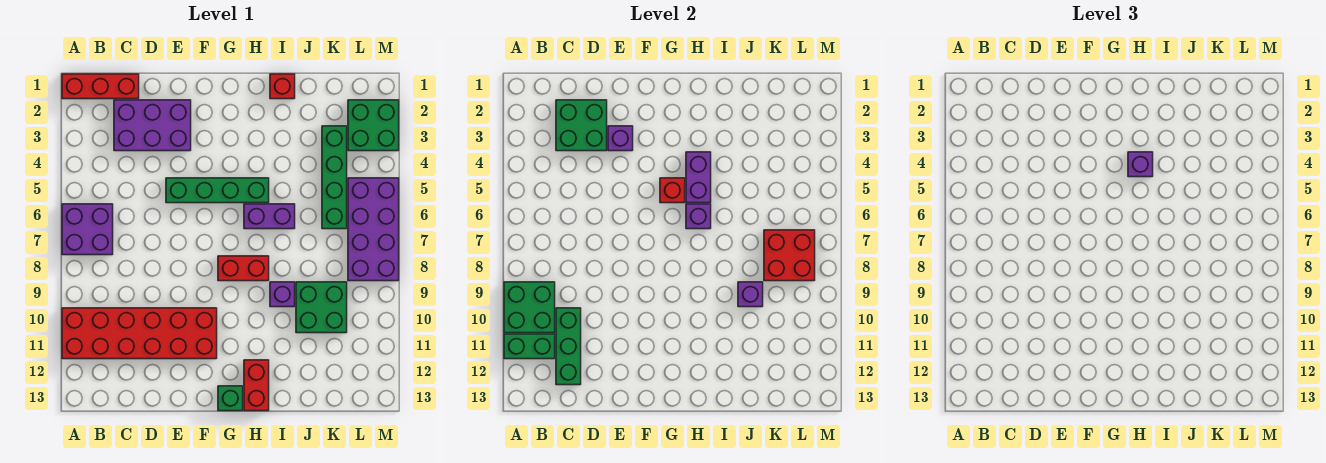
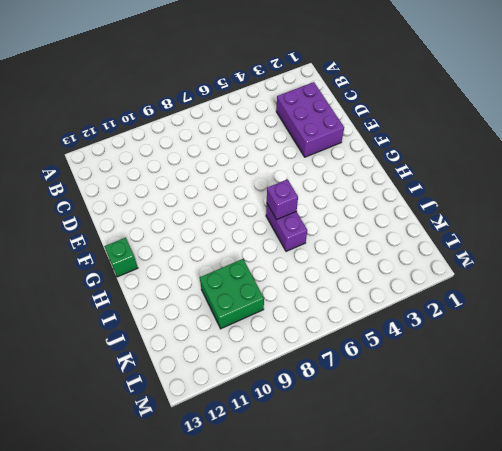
none -> red 1x3 brick [62,74,139,99]
none -> purple 2x2 brick [62,204,113,255]
none -> red 2x6 brick [62,308,217,359]

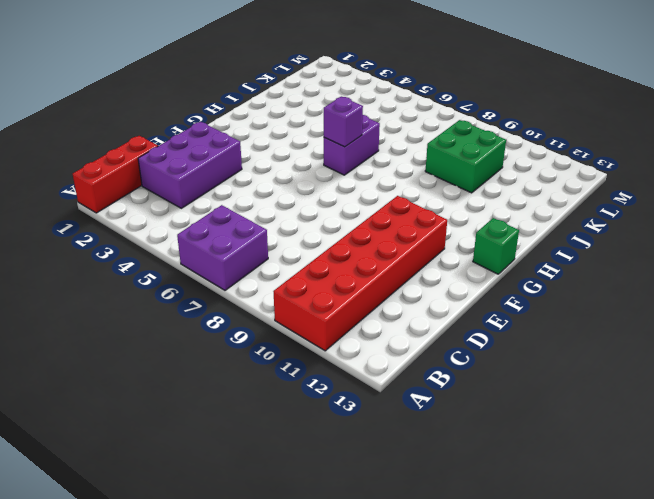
none -> green 1x4 brick [166,178,269,203]
none -> red 1x2 brick [218,256,269,281]
none -> red 1x2 brick [244,360,269,411]

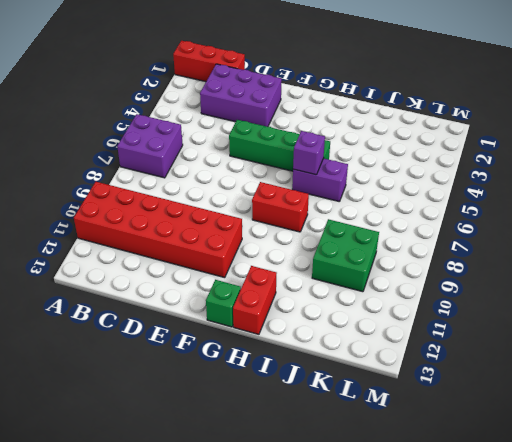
none -> red 1x1 brick [270,74,295,99]
none -> purple 1x1 brick [270,282,295,307]
none -> green 1x4 brick [322,126,347,229]

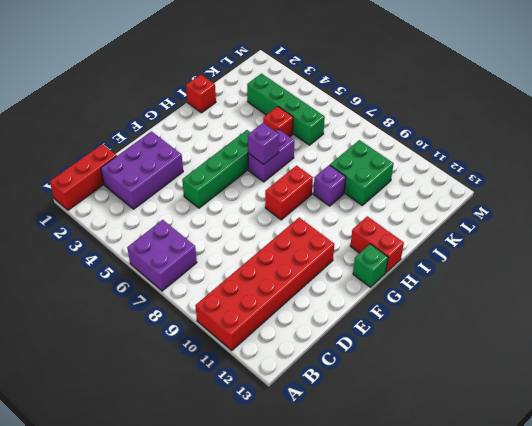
red 1x1 brick [263,107,293,137] -> red 1x1 brick moved to [660,178,685,203]
none -> green 2x2 brick [348,100,399,151]
none -> purple 2x4 brick [348,178,399,281]
none -> green 2x2 brick [504,282,555,333]

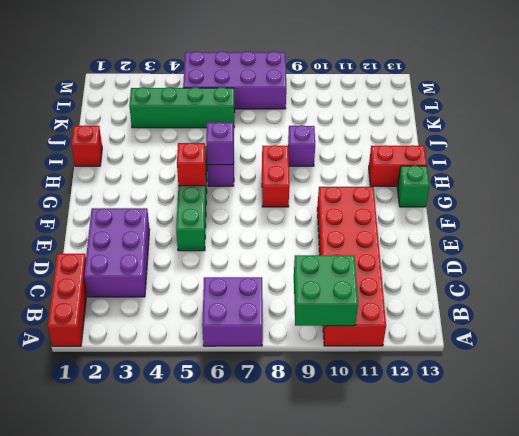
none -> green 2x2 brick [296,282,347,333]
none -> green 2x2 brick [348,100,399,151]
none -> green 1x2 brick [504,334,555,359]

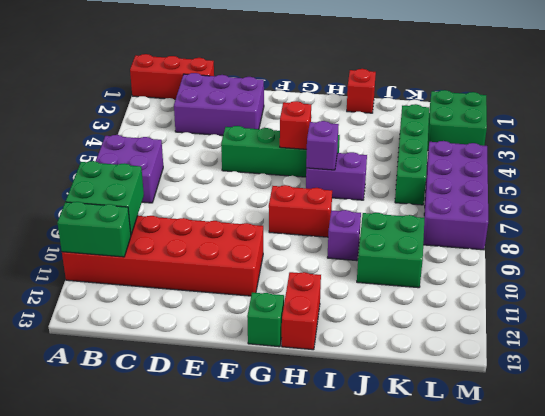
none -> green 2x2 brick [556,100,607,151]
none -> green 1x3 brick [556,308,581,385]
none -> purple 1x1 brick [608,126,633,151]

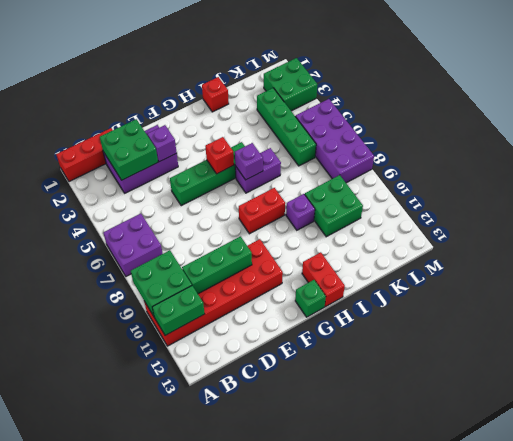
green 1x3 brick [182,236,252,294] -> green 1x3 brick turned to [556,308,581,385]
none -> purple 1x2 brick [686,152,711,203]
none -> purple 1x1 brick [738,282,763,307]
none -> red 2x2 brick [764,230,815,281]

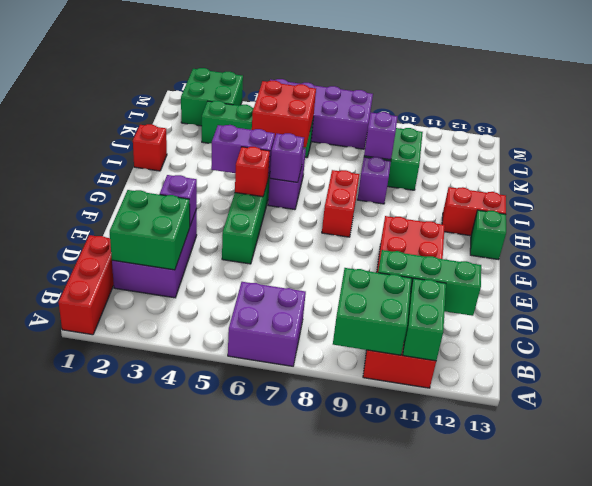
red 2x2 brick [252,81,316,147] -> red 2x2 brick moved to [764,230,815,281]
none -> purple 1x1 brick [1128,152,1153,177]

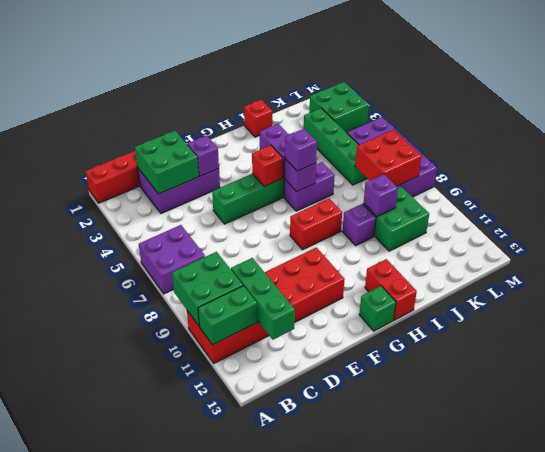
purple 1x1 brick [285,129,317,171] -> purple 1x1 brick moved to [1128,152,1153,177]

